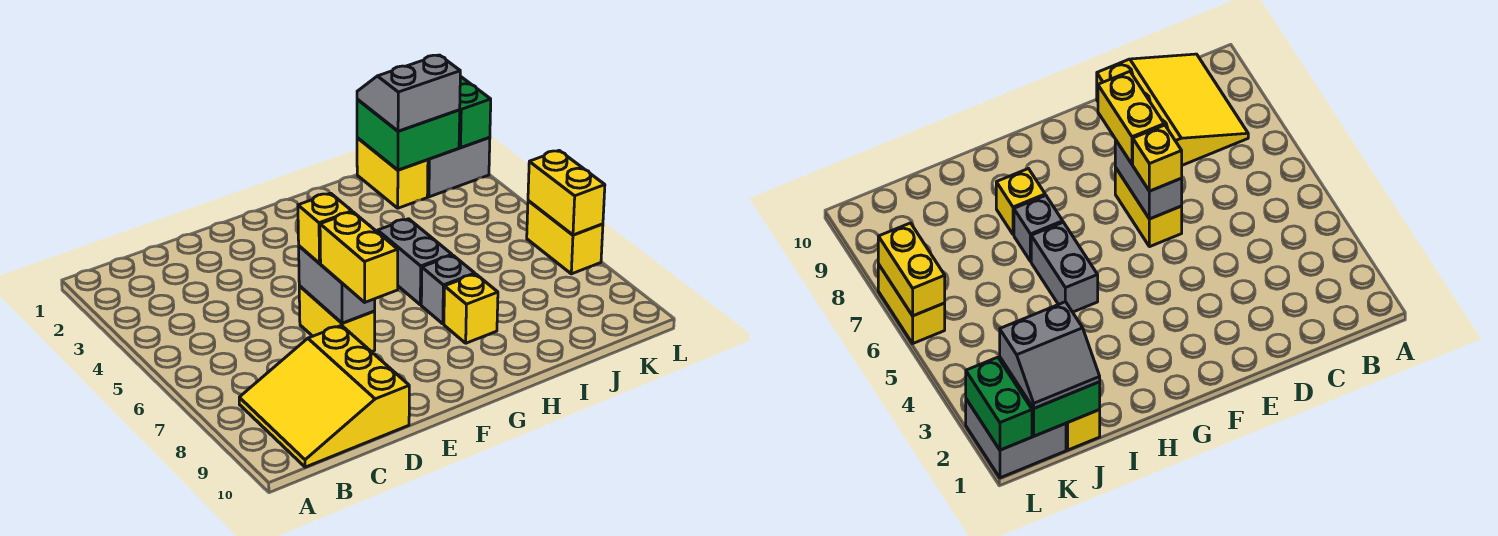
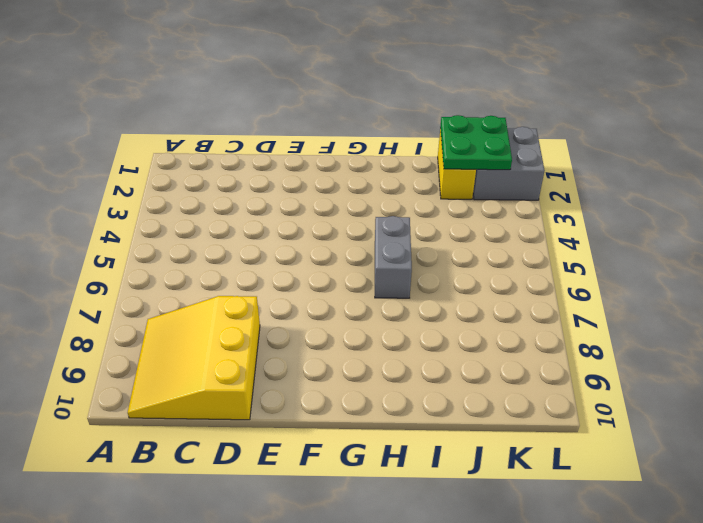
green 2x2 plate [440,115,512,170] -> green 2x2 brick [357,99,460,170]
none -> yellow 1x2 brick [299,286,375,352]
none -> grey 1x1 brick [421,255,475,324]
none -> yellow 1x1 brick [444,274,498,343]

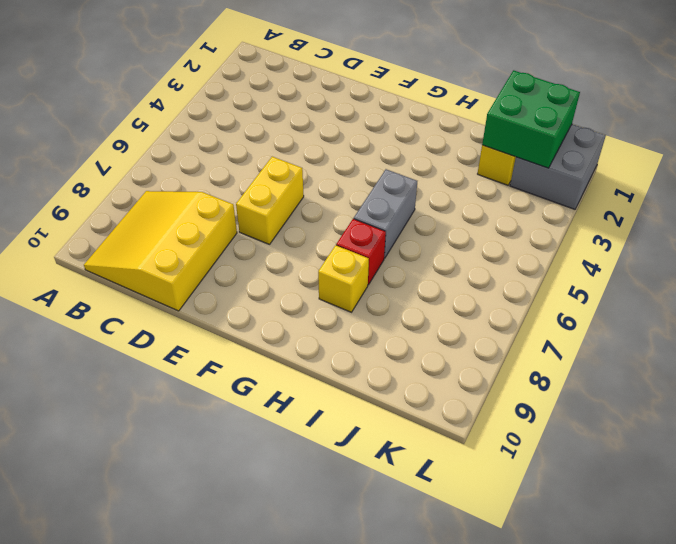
red 1x1 brick [336,219,386,285] -> grey 1x1 brick [421,255,475,324]
none -> yellow 1x2 brick [527,201,603,274]
none -> grey 1x2 brick [299,246,375,323]
none -> green 1x2 brick [459,76,491,148]

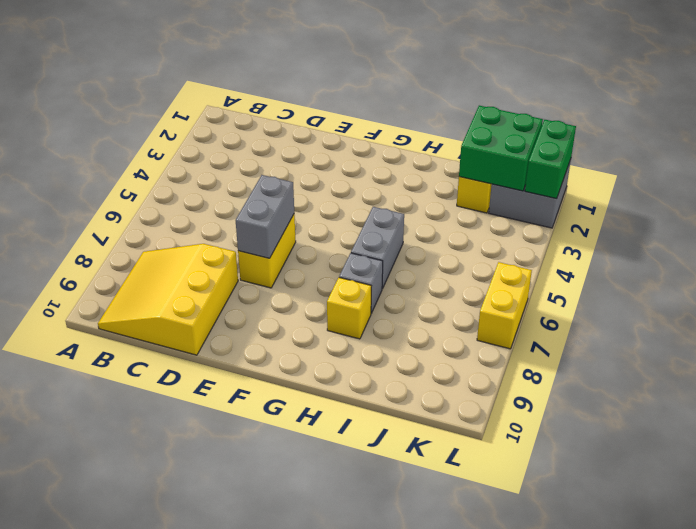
none -> yellow 1x2 brick [528,151,605,235]
none -> yellow 1x1 brick [298,193,352,263]
none -> yellow 1x2 brick [320,212,398,302]

